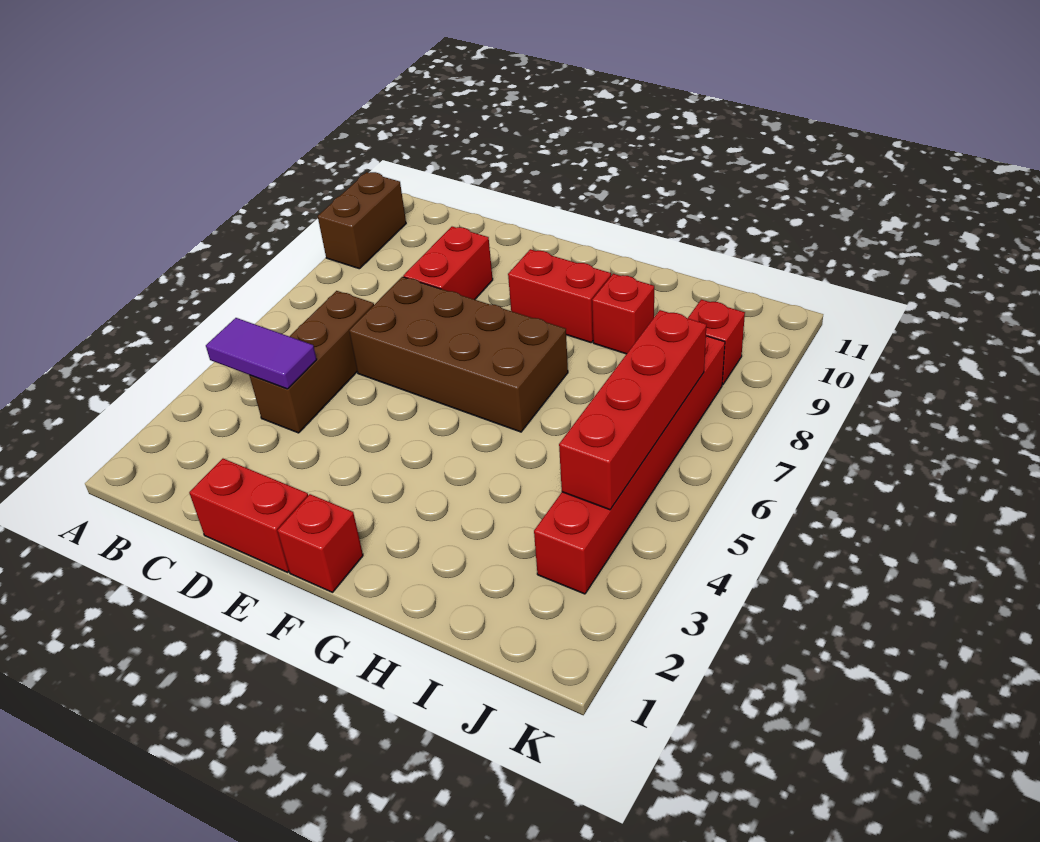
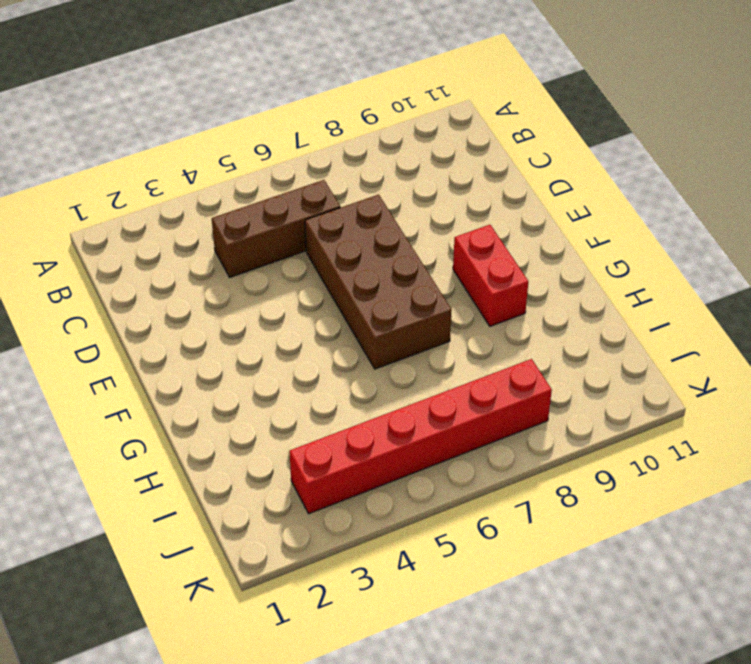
none -> brown 1x2 brick [318,172,406,269]
none -> red 1x2 brick [189,459,308,572]
none -> red 1x2 brick [403,227,493,300]

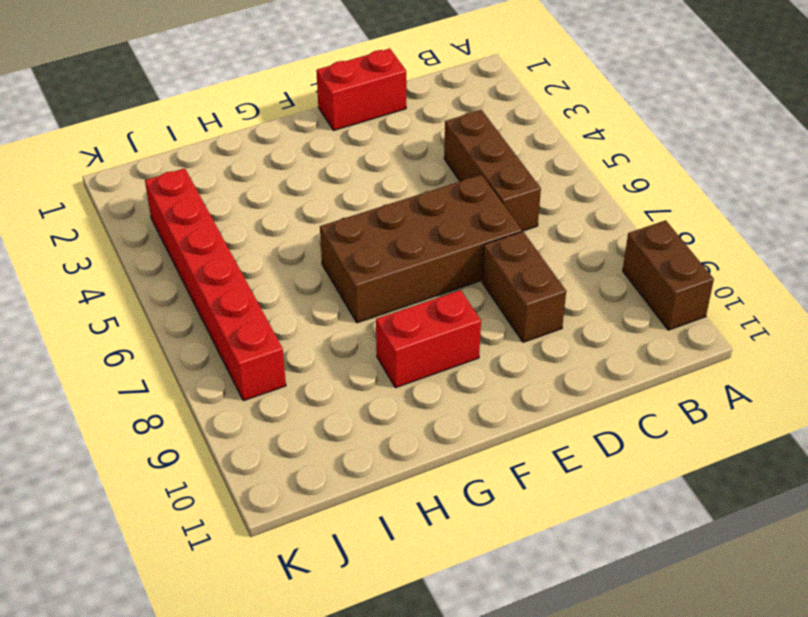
brown 1x2 brick [482,232,566,342] -> red 1x2 brick [403,227,493,300]
none -> red 1x1 brick [277,494,363,592]
none -> red 1x1 brick [592,274,654,354]
none -> red 1x1 brick [688,300,745,385]

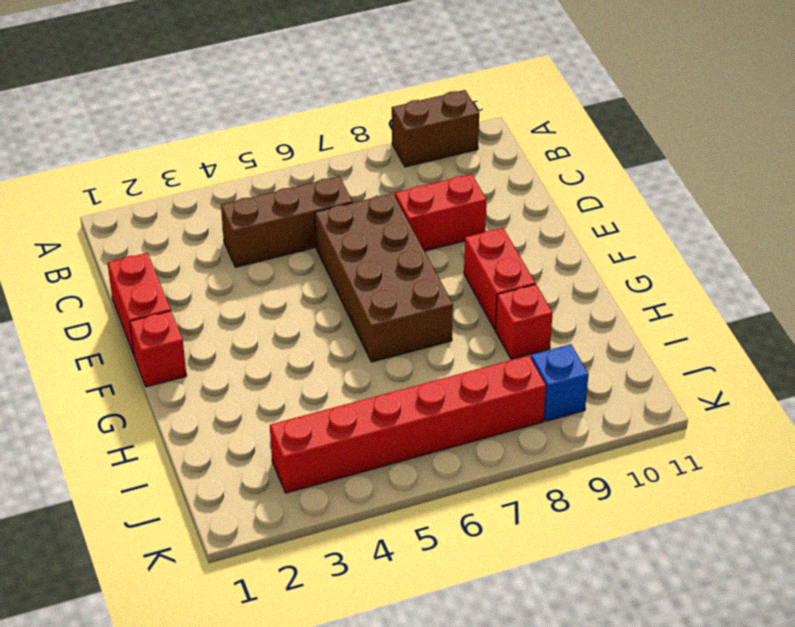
blue 1x1 brick [531,344,589,421] -> red 1x1 brick [688,300,745,385]
none -> purple 1x2 tile [206,318,317,389]
none -> red 1x4 brick [559,310,706,510]

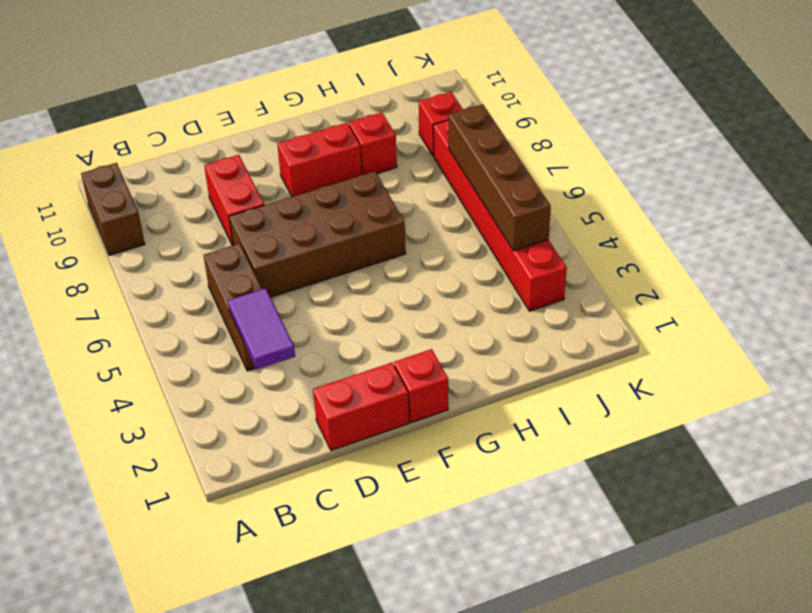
purple 1x2 tile [228,288,295,369] -> purple 1x2 tile turned to [206,318,317,389]
brown 1x4 brick [449,104,551,251] -> red 1x4 brick [559,310,706,510]

